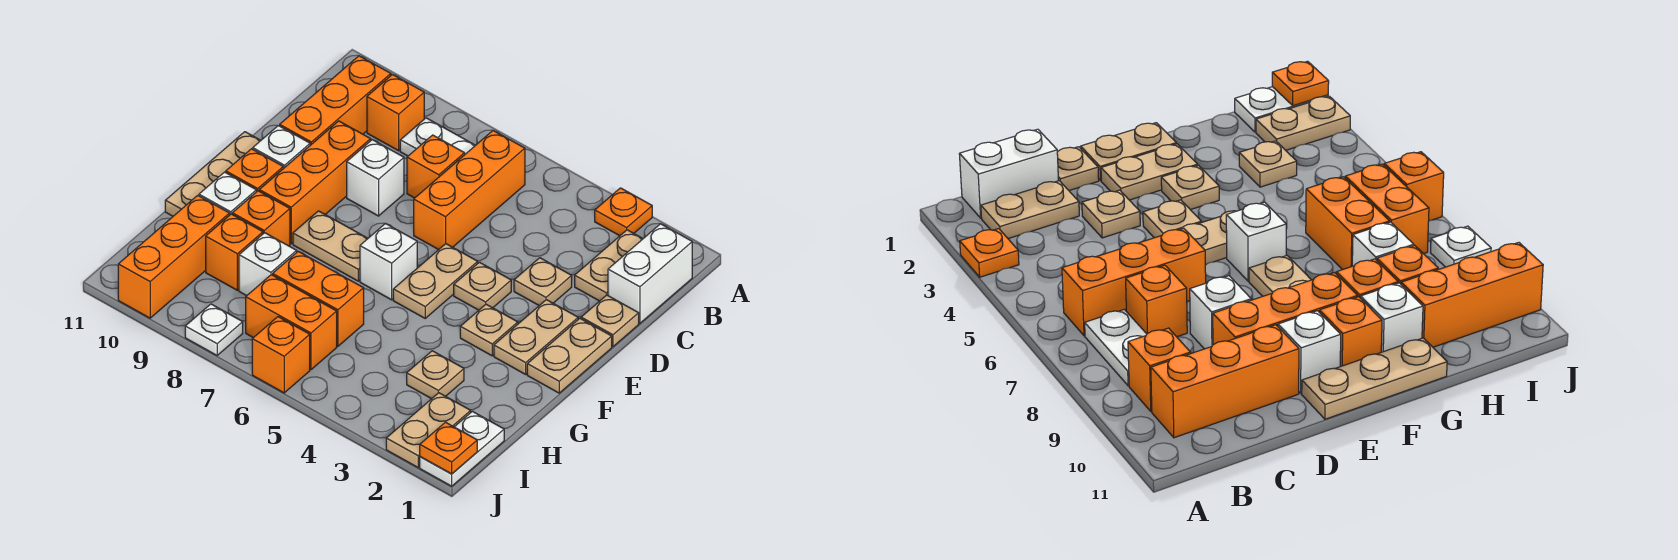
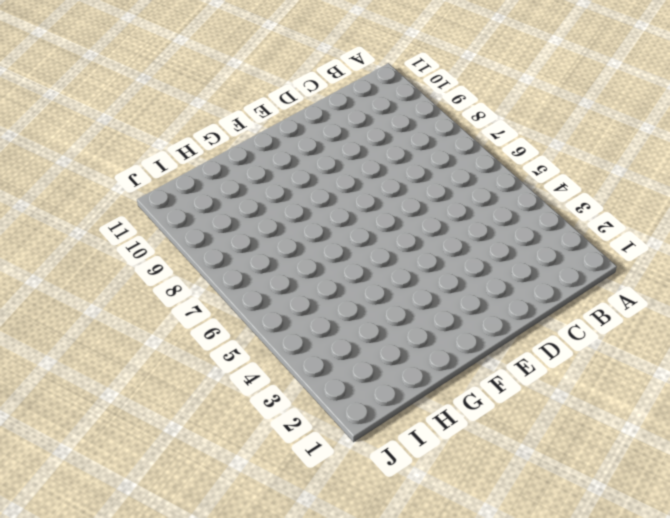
none -> orange 1x1 plate [595,188,652,236]
none -> white 1x2 brick [608,224,692,323]
none -> tan 1x2 plate [575,230,643,301]
none -> orange 1x3 brick [414,131,525,250]

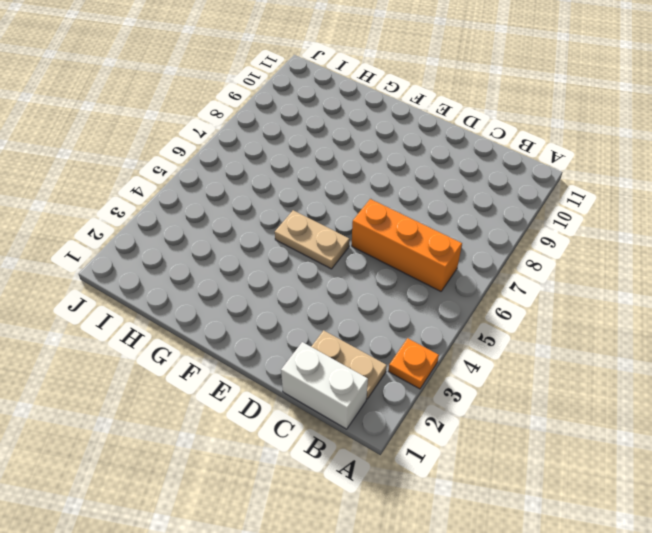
none -> white 1x2 plate [400,118,475,156]
none -> orange 1x1 brick [367,74,424,151]
none -> orange 1x3 brick [280,56,391,145]
none -> orange 1x1 brick [407,135,465,198]

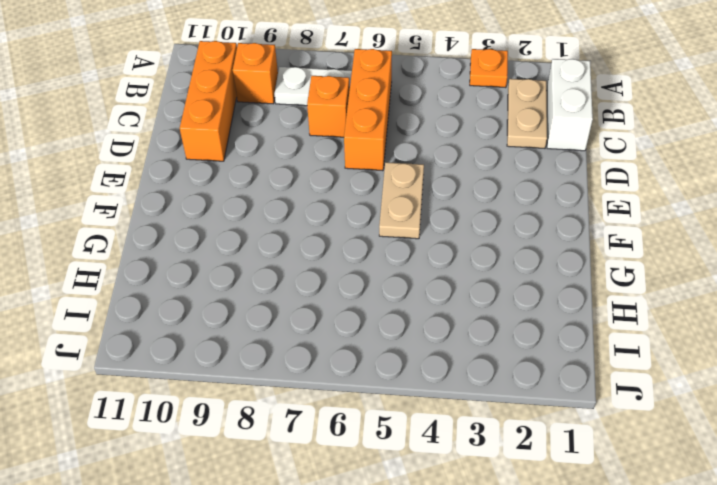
none -> tan 1x1 plate [581,295,639,347]
none -> tan 1x1 plate [514,258,572,305]
none -> white 1x1 brick [347,140,404,216]
none -> orange 1x3 brick [259,121,371,244]

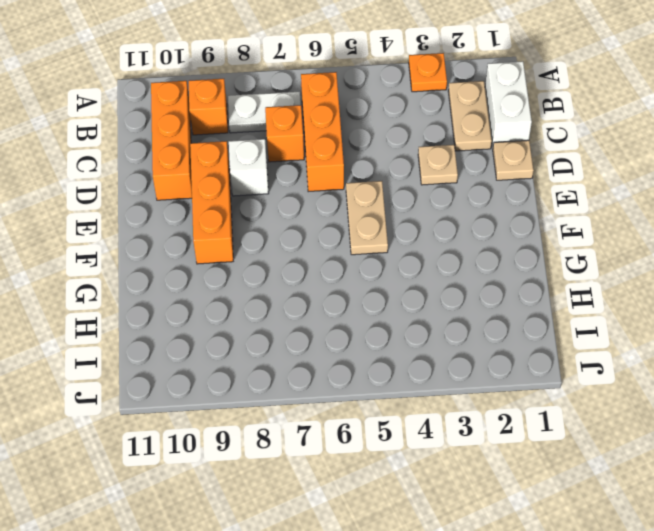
none -> tan 1x2 plate [527,319,612,393]
none -> tan 1x2 plate [494,300,578,374]
none -> tan 1x1 plate [454,262,511,310]
none -> white 1x1 brick [253,126,310,169]

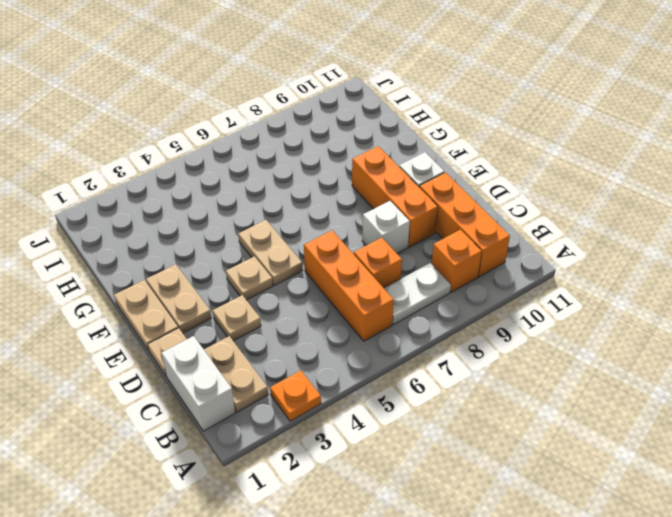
none -> tan 1x3 plate [165,132,261,216]
none -> tan 1x1 plate [460,304,518,356]
none -> white 1x1 brick [360,224,417,300]
none -> tan 1x2 plate [293,211,368,281]

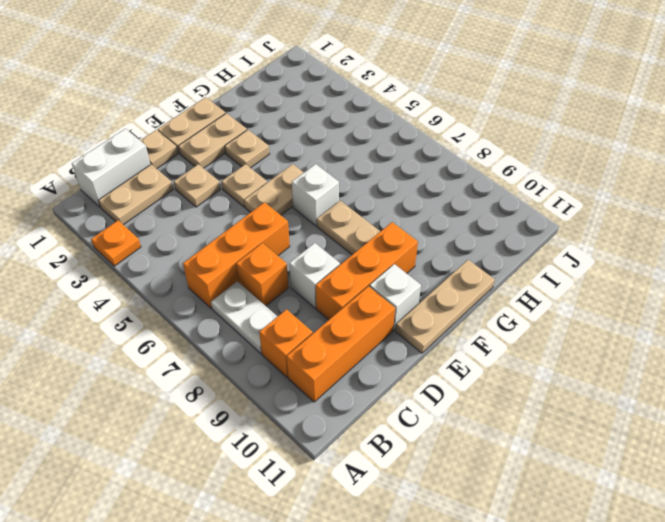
none -> orange 1x1 brick [226,149,283,192]
none -> orange 1x1 brick [232,191,290,246]
none -> white 1x1 brick [199,172,256,215]
none -> tan 1x1 plate [407,351,464,399]

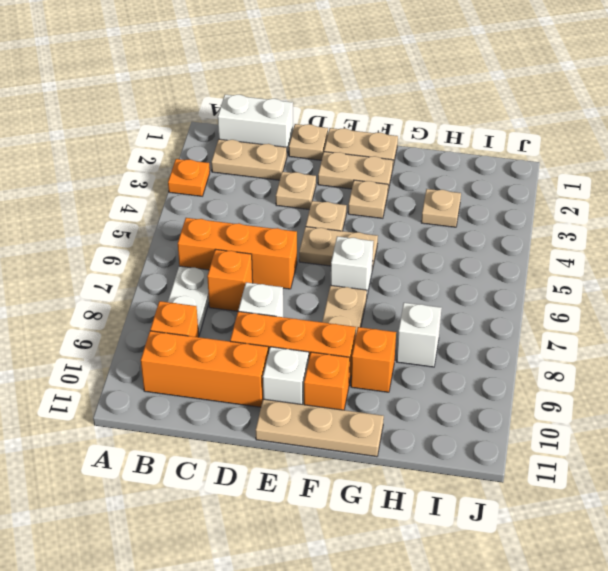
none -> white 1x1 brick [199,172,256,215]
none -> orange 1x2 brick [273,251,364,346]
none -> orange 1x1 brick [206,214,263,290]
none -> orange 1x3 brick [118,195,230,318]

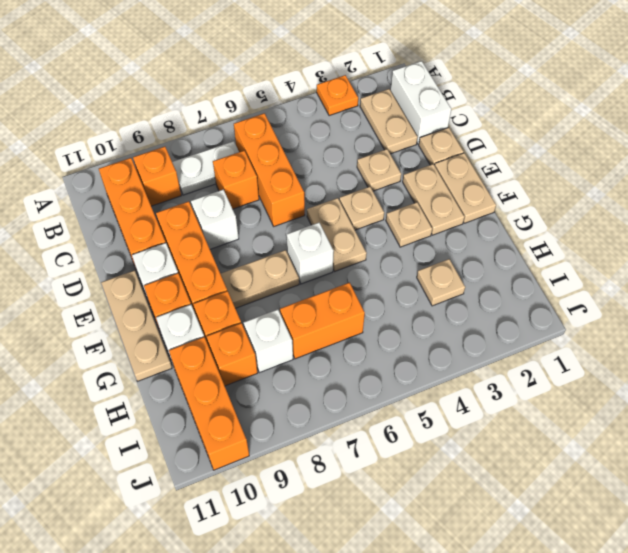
none -> white 1x2 plate [420,411,504,486]
none -> tan 1x2 plate [386,393,471,467]
none -> orange 1x2 brick [246,275,337,370]
none -> orange 1x1 brick [252,317,310,393]

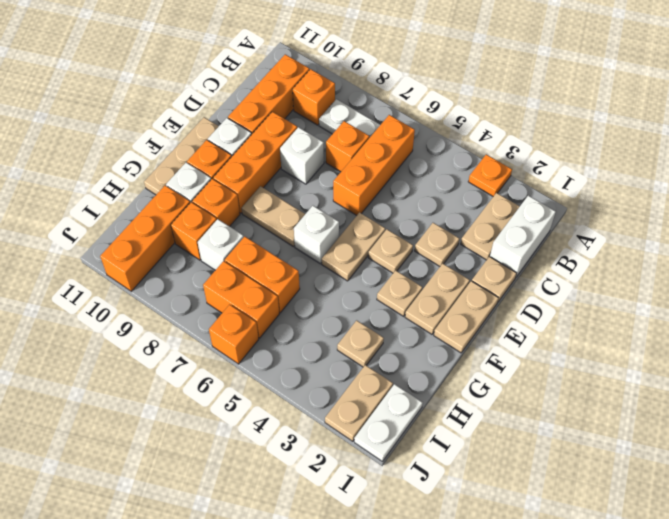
none -> white 1x1 plate [185,304,243,355]
none -> orange 1x1 plate [420,422,477,474]

